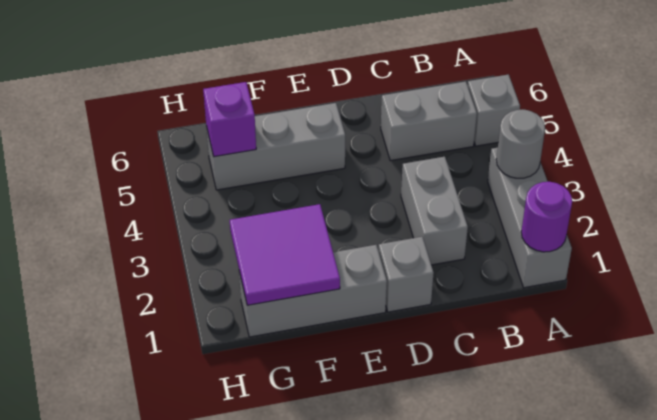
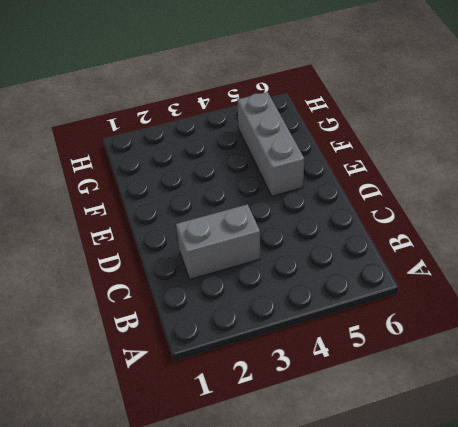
none -> grey 1x3 brick [488,148,572,288]
none -> grey 1x1 brick [468,75,520,146]

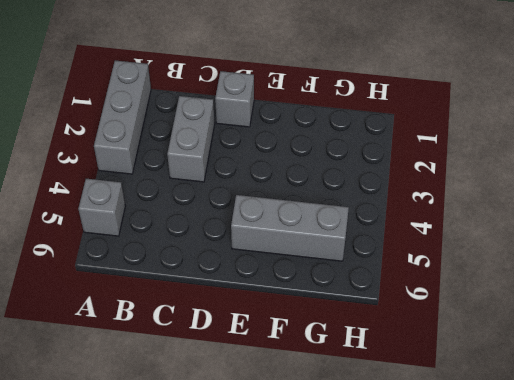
none -> grey 1x2 brick [381,82,477,161]
none -> grey 1x3 brick [239,245,387,337]

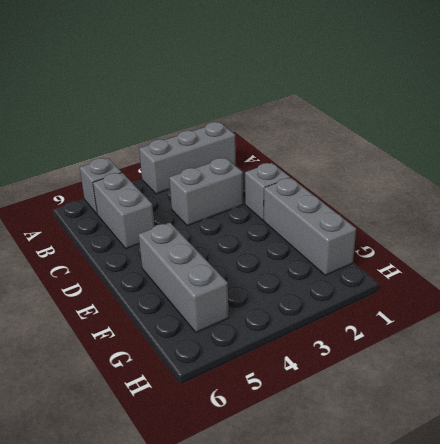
none -> purple 1x1 round brick [521,182,572,252]
none -> grey 1x1 round brick [496,109,545,178]

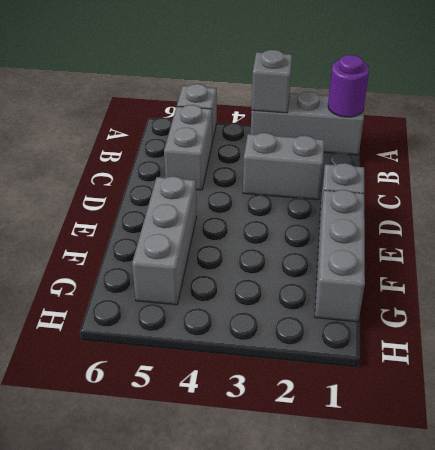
grey 1x1 brick [251,50,292,113] -> grey 1x1 round brick [496,109,545,178]
none -> purple 2x2 tile [230,204,340,305]
none -> purple 1x1 brick [203,82,256,157]

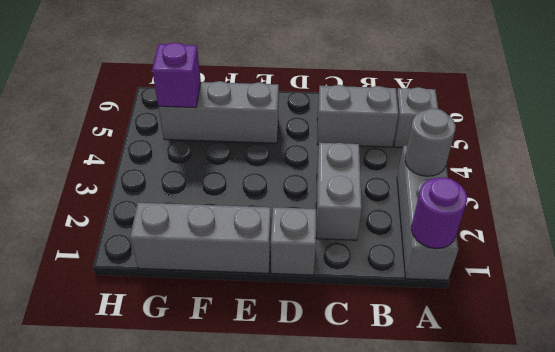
none -> purple 2x2 tile [230,204,340,305]

